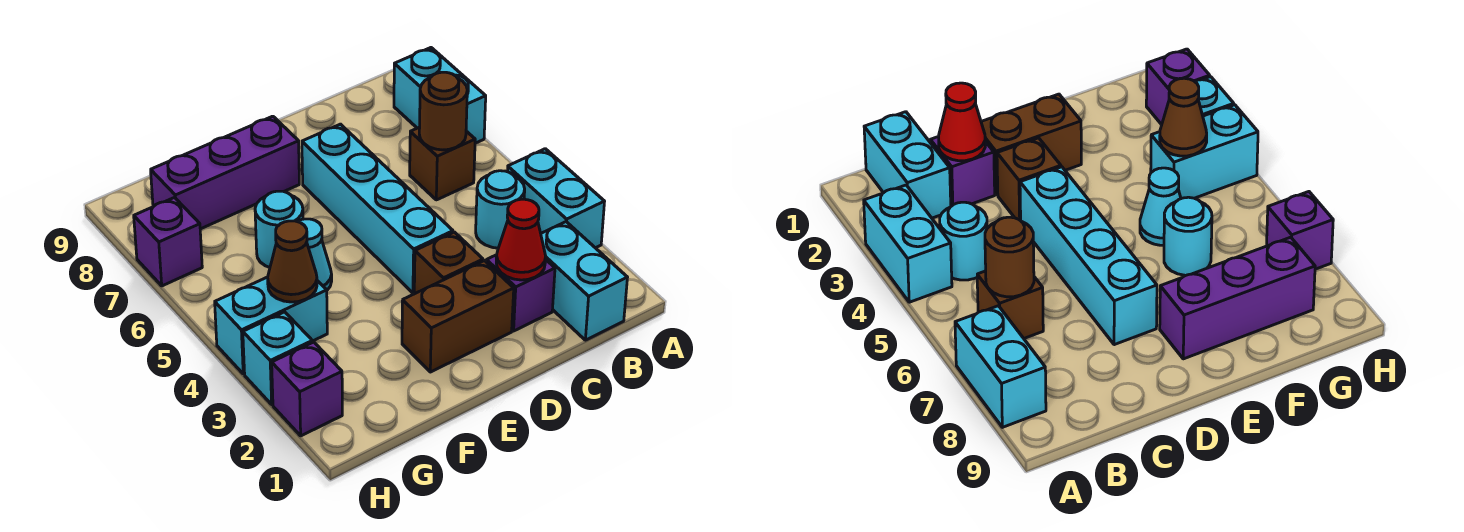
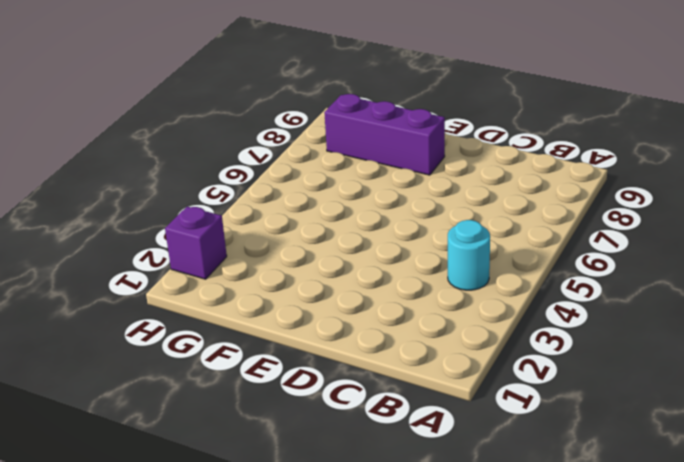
none -> cyan 1x2 brick [508,149,605,248]
none -> cyan 1x2 brick [394,48,486,143]
none -> cyan 1x2 brick [541,222,628,340]

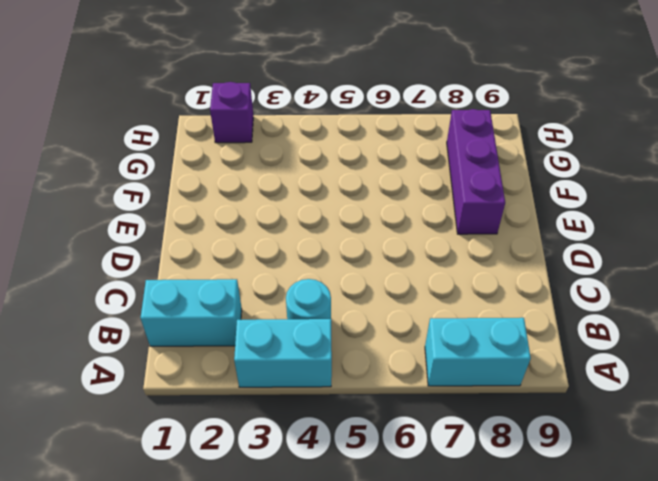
none -> brown 1x1 brick [410,127,475,200]
none -> purple 1x1 brick [486,255,555,331]
none -> brown 1x2 brick [402,261,514,372]

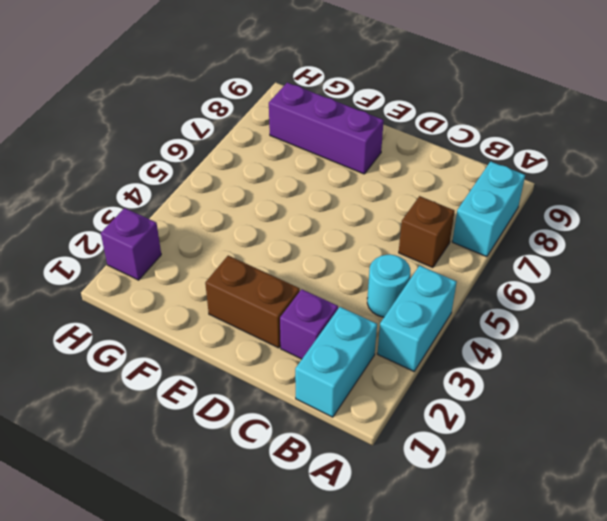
none -> brown 1x1 brick [414,232,483,294]
none -> cyan 1x4 brick [302,124,453,293]
none -> cyan 1x1 cone [297,219,332,290]

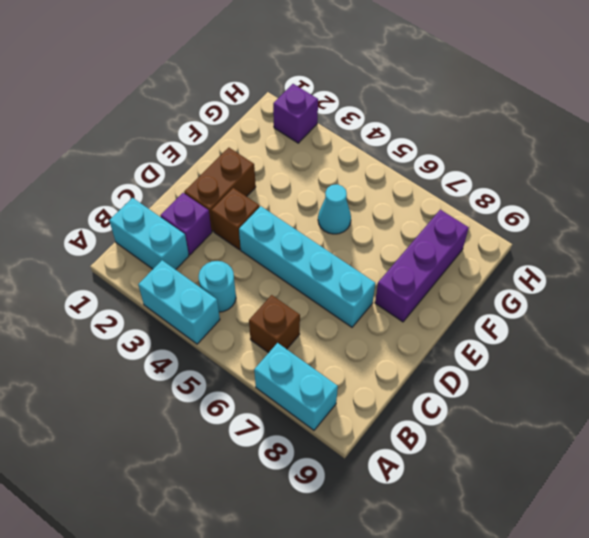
none -> cyan 1x1 round brick [255,191,303,267]
none -> cyan 1x2 brick [215,277,327,374]
none -> cyan 1x1 brick [243,312,312,404]

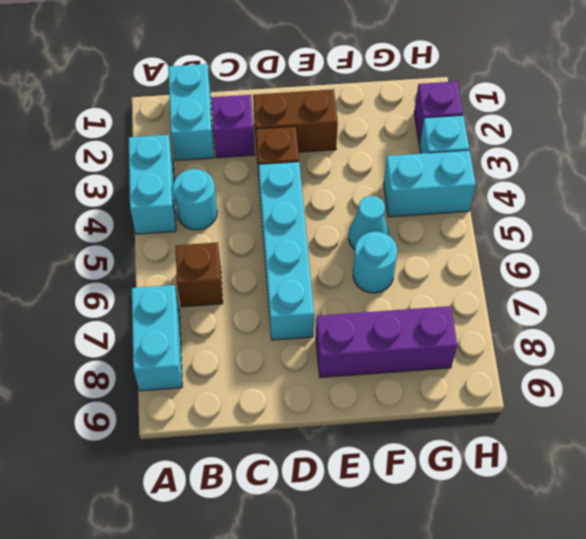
none -> purple 1x1 brick [134,198,202,286]
none -> brown 1x1 round brick [419,72,467,150]
none -> red 1x1 cone [496,199,546,280]

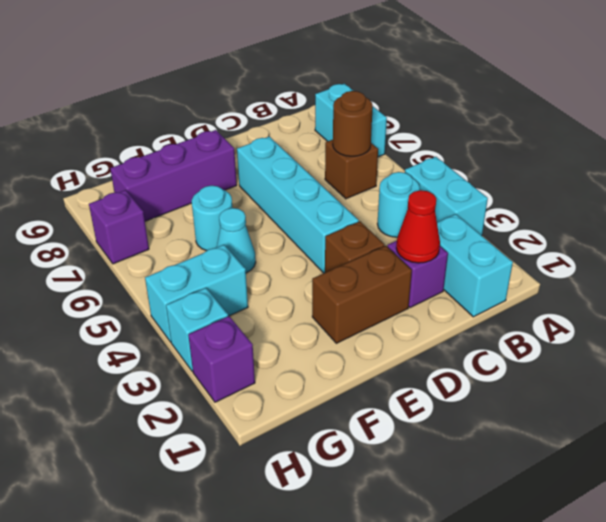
none -> brown 1x1 cone [268,221,317,302]

